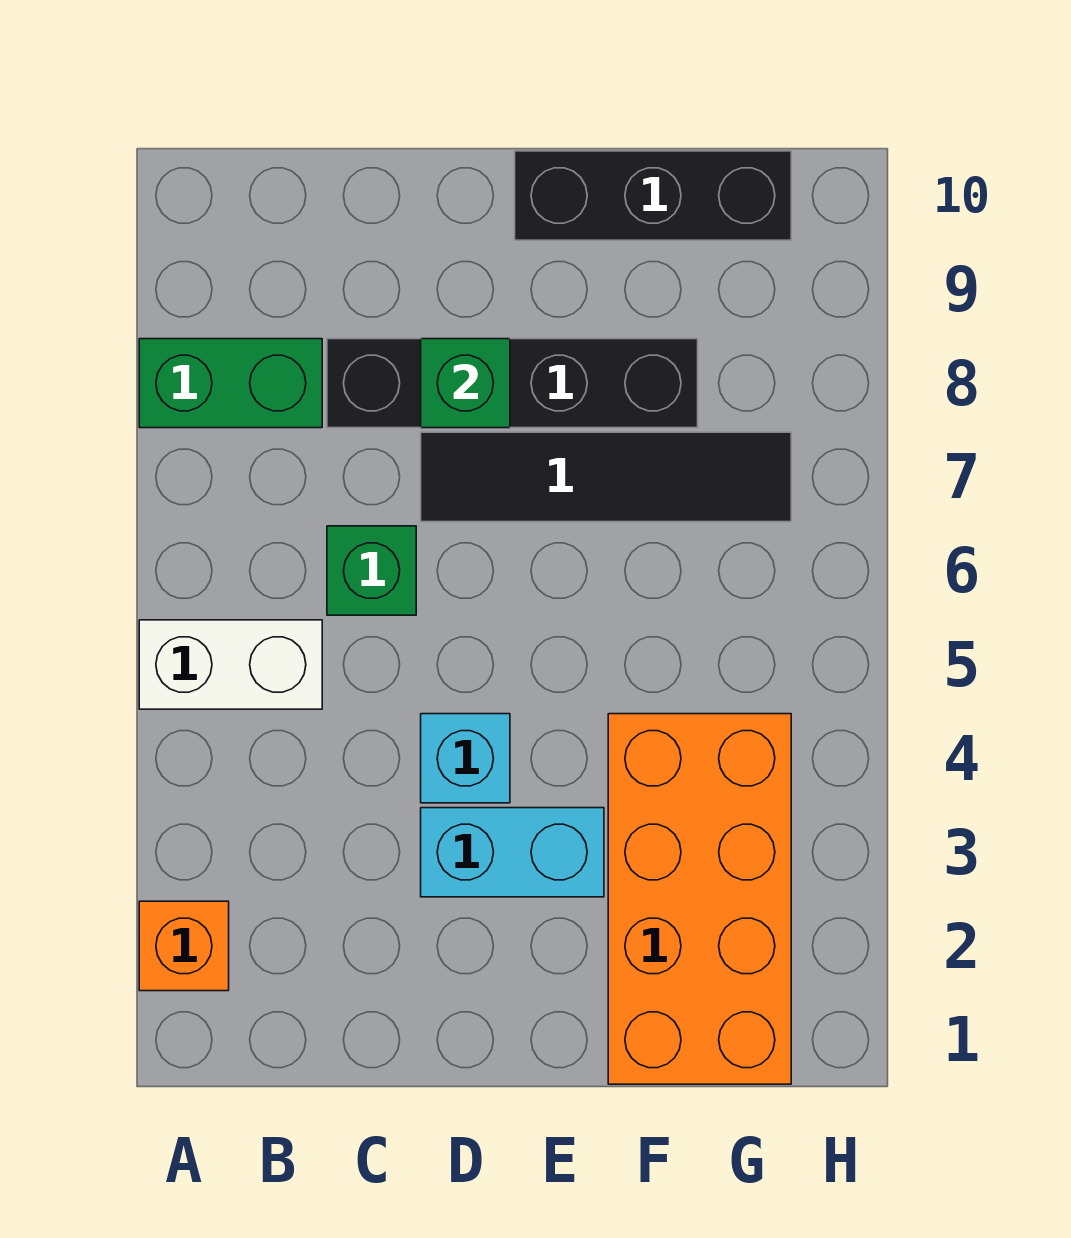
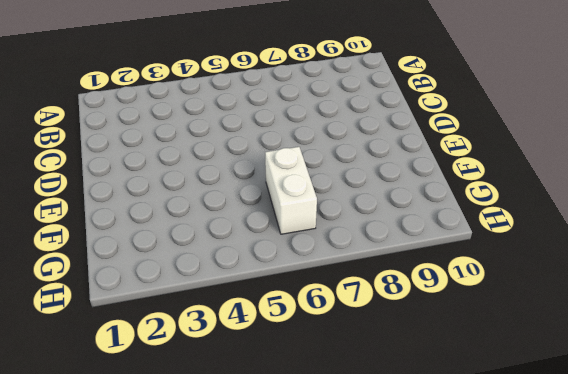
white 1x2 brick [265,147,317,234] -> white 1x2 brick moved to [139,620,322,709]
none -> orange 1x1 brick [139,901,229,991]
none -> green 1x2 brick [139,339,322,428]

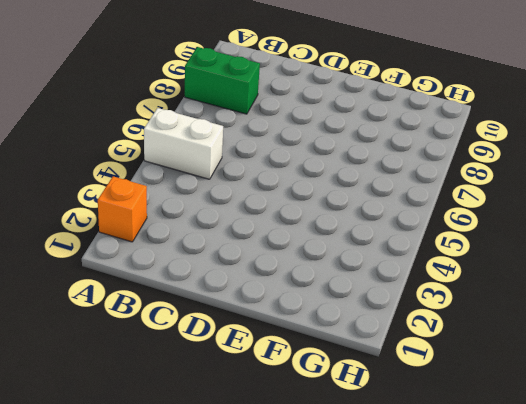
none -> green 1x1 brick [327,526,416,615]
none -> black 1x4 brick [327,339,698,428]

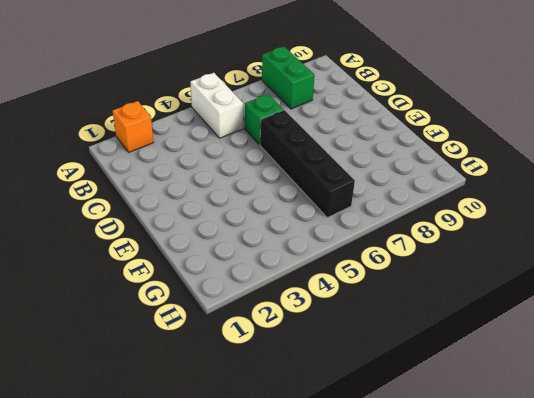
black 1x4 brick [260,110,355,218] -> black 1x4 brick moved to [327,339,698,428]
none -> cyan 1x2 brick [421,808,604,897]
none -> cyan 1x1 brick [421,714,510,803]

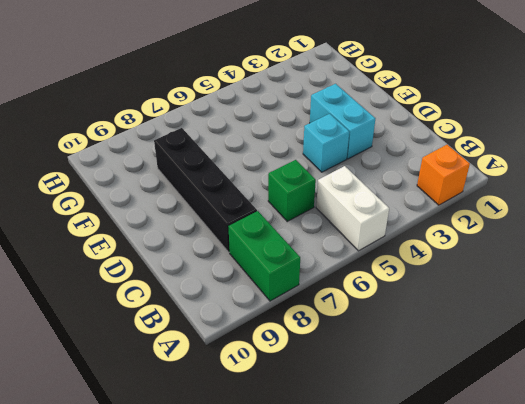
none -> black 1x4 tile [421,432,791,522]
none -> black 1x3 brick [515,151,791,240]

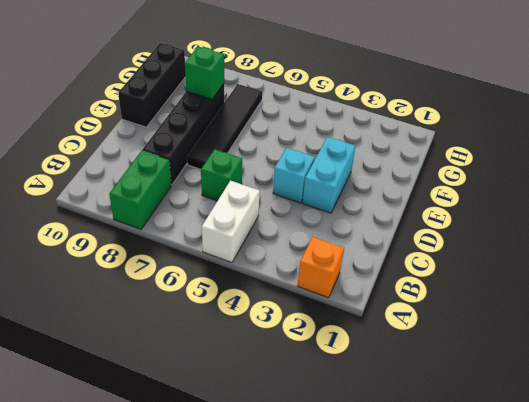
green 1x1 brick [185,46,224,99] -> green 1x1 brick moved to [421,339,510,428]
none -> orange 2x4 brick [608,714,791,1084]

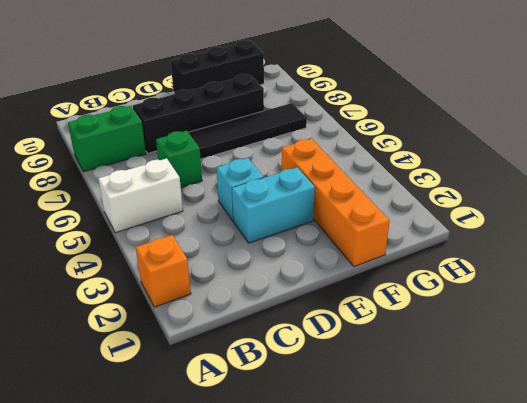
orange 1x4 brick [282,139,390,266] -> orange 2x4 brick [608,714,791,1084]
none -> green 1x1 brick [421,339,510,428]

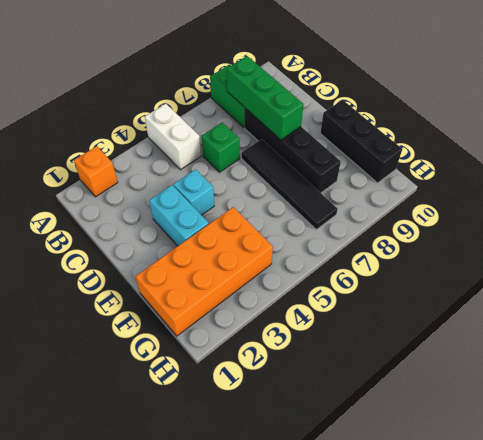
green 1x3 brick [227,56,304,140] -> green 1x1 brick [421,339,510,428]

